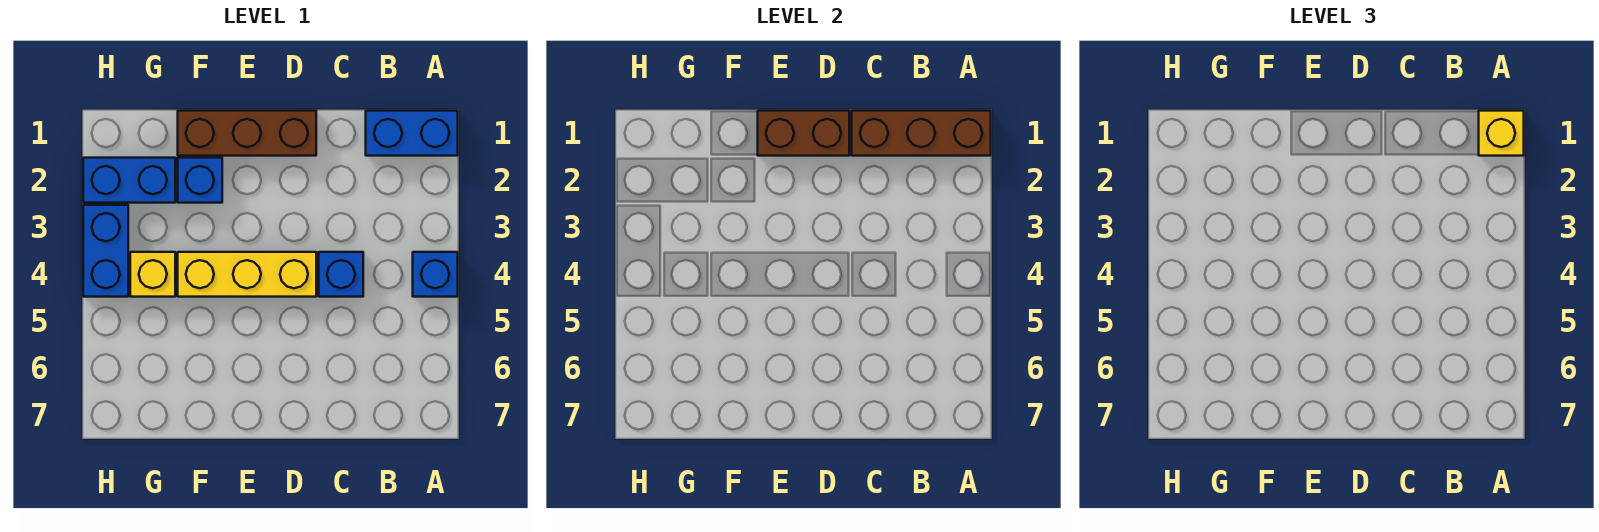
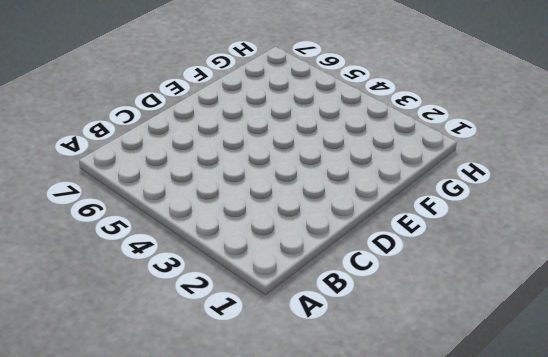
none -> blue 1x2 brick [366,111,458,156]
none -> blue 1x1 brick [413,252,458,297]
none -> blue 1x1 brick [319,252,363,297]

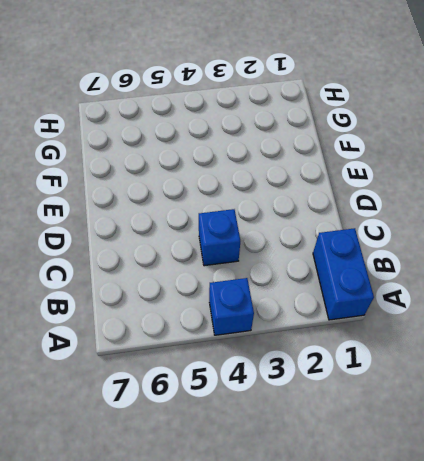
none -> brown 1x3 brick [178,111,316,156]
none -> yellow 1x3 brick [178,252,316,297]
none -> blue 1x1 brick [178,158,222,203]

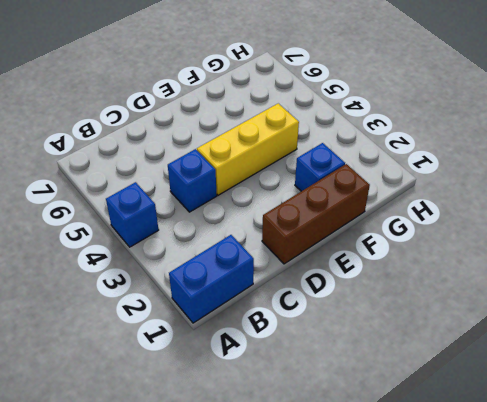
none -> blue 1x2 brick [83,158,175,203]
none -> yellow 1x1 brick [130,252,175,297]
none -> blue 1x2 brick [83,205,128,297]

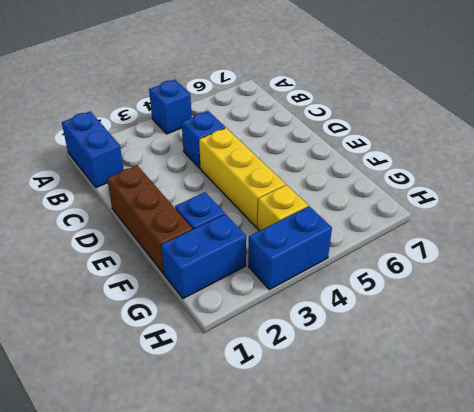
blue 1x2 brick [161,214,246,299] -> blue 1x2 brick turned to [83,158,175,203]
none -> brown 1x3 brick [852,111,991,156]
none -> brown 1x2 brick [758,111,849,156]
none -> yellow 1x1 brick [1479,111,1524,156]

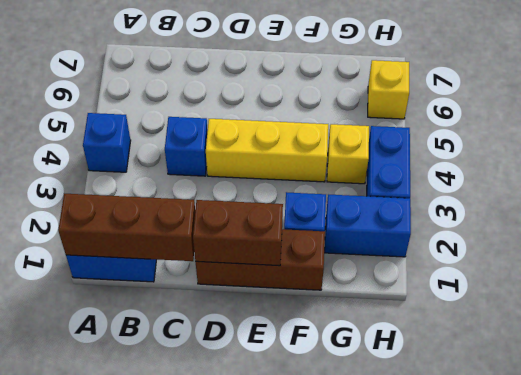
yellow 1x1 brick [368,60,409,119] -> yellow 1x1 brick moved to [1479,111,1524,156]

